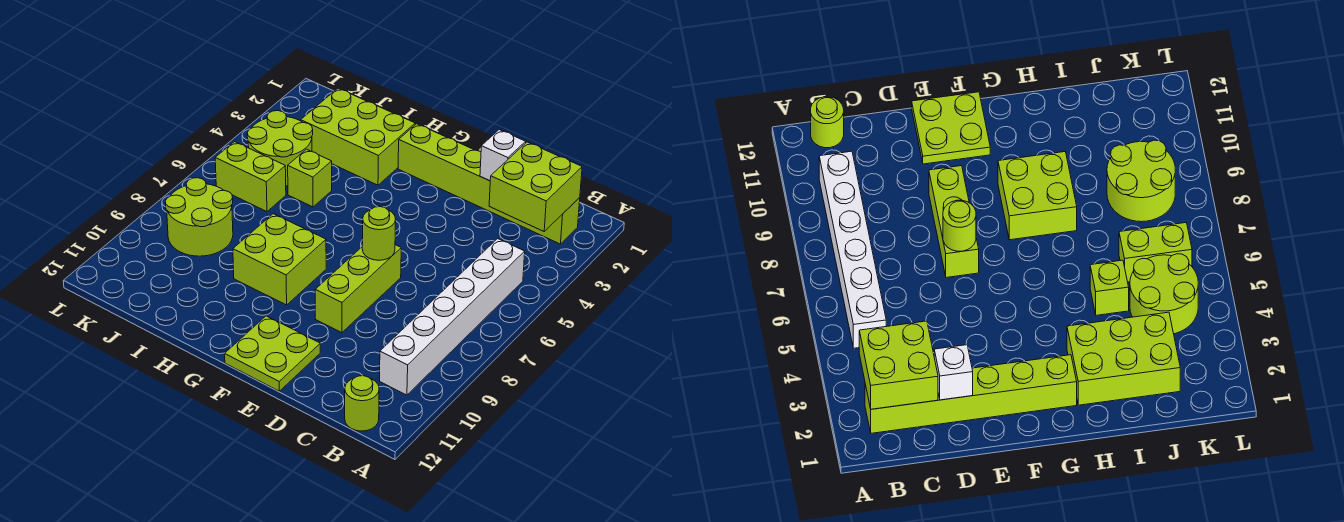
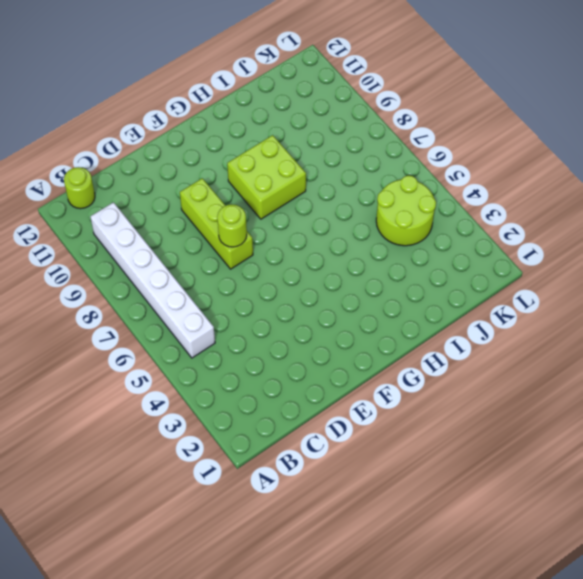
none -> lime 1x6 brick [398,124,580,244]
none -> lime 2x2 plate [225,316,320,391]
none -> lime 2x3 brick [301,88,415,185]

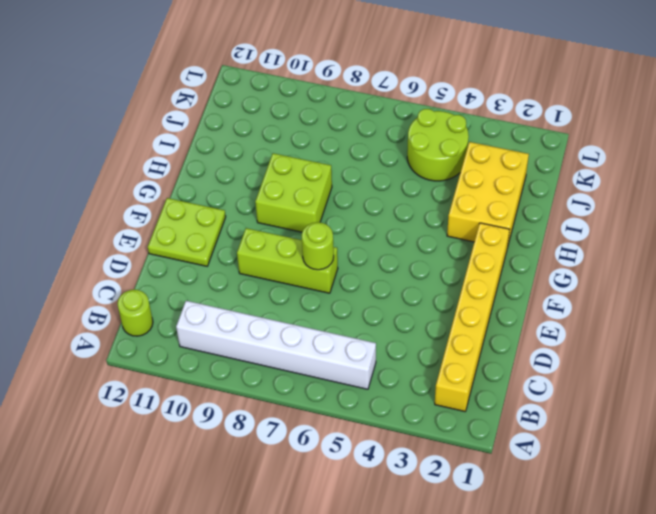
yellow 1x6 brick [435,223,510,411] -> lime 1x6 brick [398,124,580,244]
yellow 2x3 brick [447,142,529,247] -> lime 2x3 brick [301,88,415,185]
none -> lime 1x1 brick [288,149,332,207]
none -> lime 1x2 brick [215,142,286,212]
none -> lime 2x2 round brick [165,178,233,256]

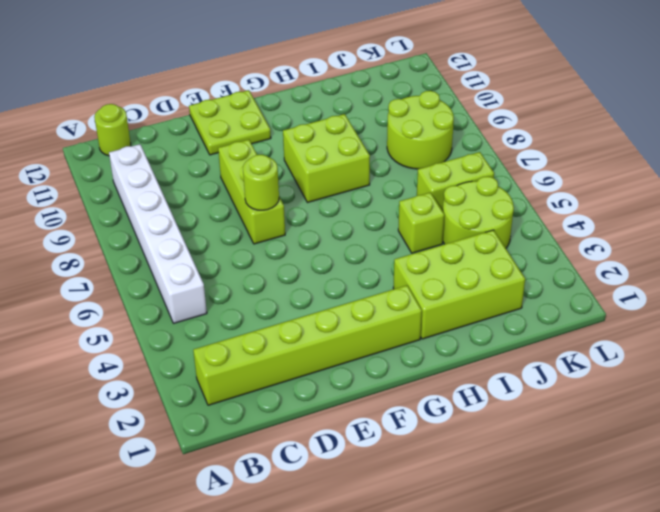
none -> lime 2x2 brick [489,142,582,231]
none -> white 1x1 brick [480,130,526,181]

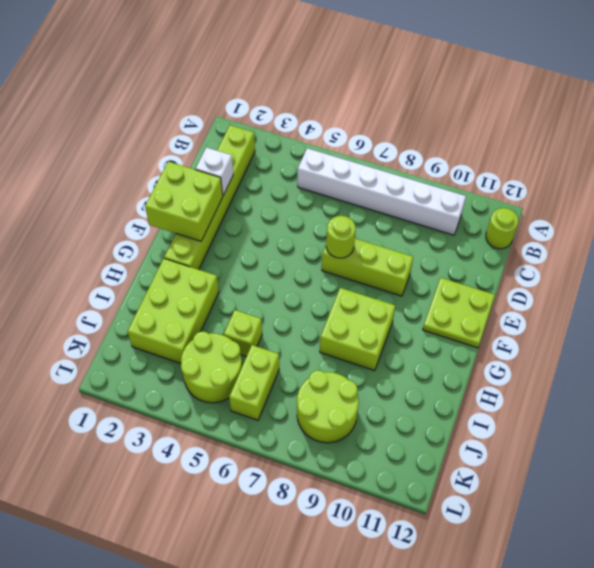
lime 2x2 brick [145,161,223,241] -> lime 2x2 brick moved to [489,142,582,231]

